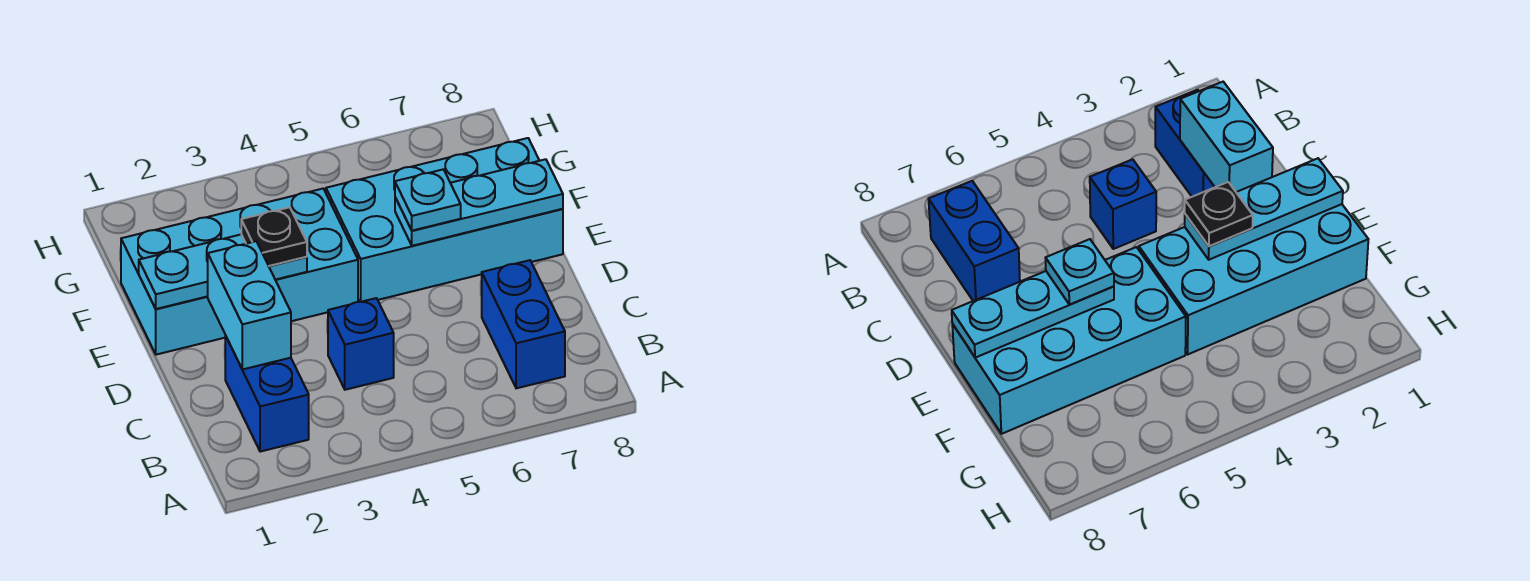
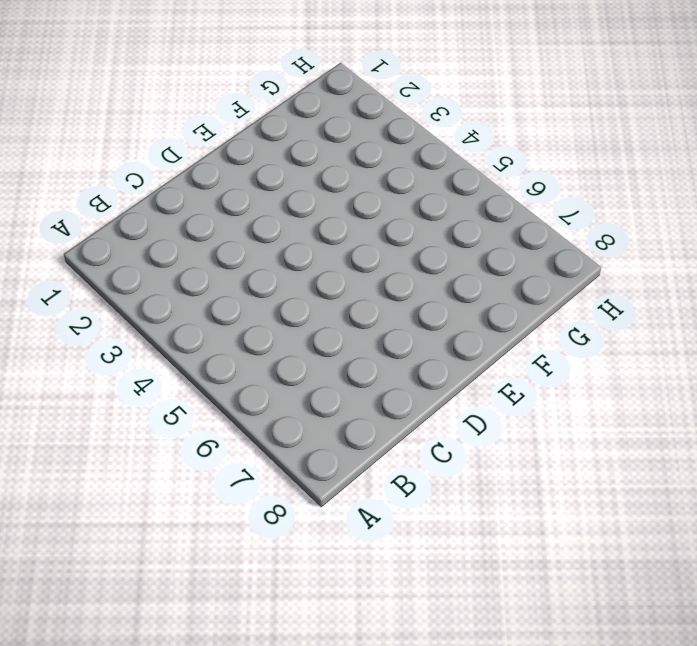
none -> blue 1x2 brick [225,336,309,452]
none -> blue 1x2 brick [482,260,565,388]

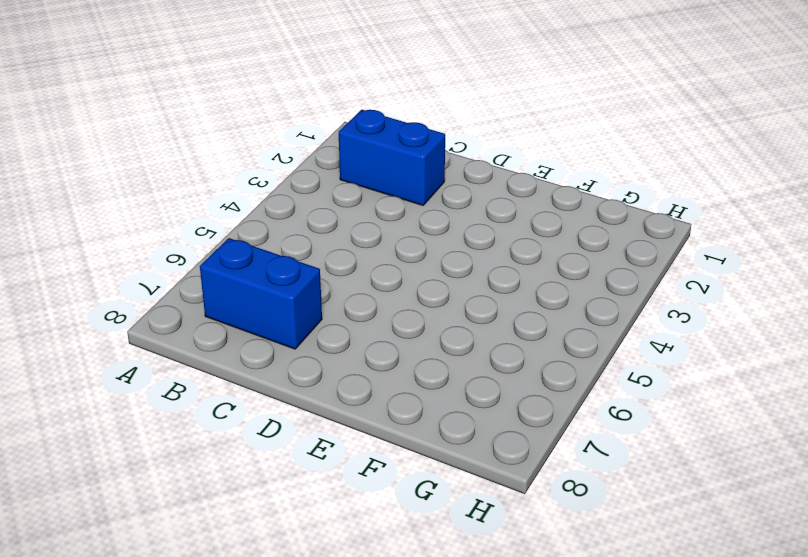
none -> blue 1x1 brick [328,298,394,390]
none -> cyan 2x4 brick [121,189,358,355]

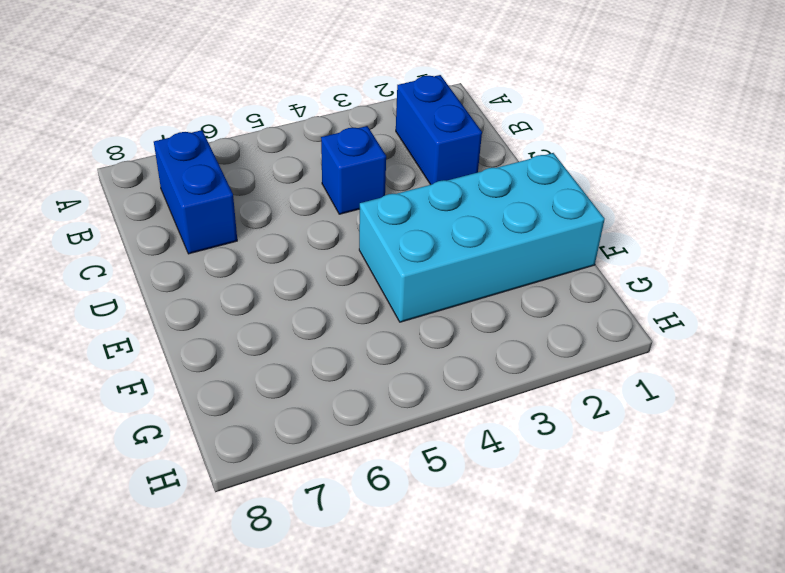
none -> cyan 2x4 brick [326,138,563,302]
none -> cyan 1x2 brick [208,241,291,369]

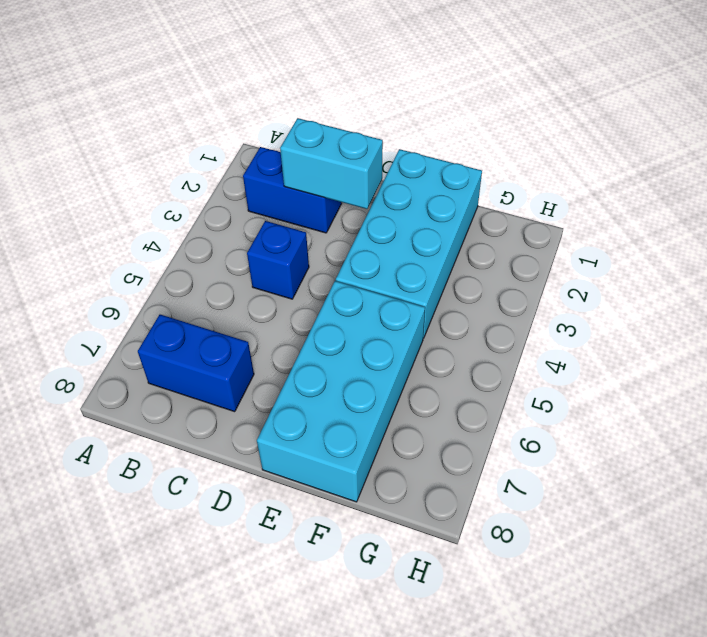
none -> cyan 1x3 plate [139,234,307,309]
none -> cyan 1x3 plate [395,159,563,246]

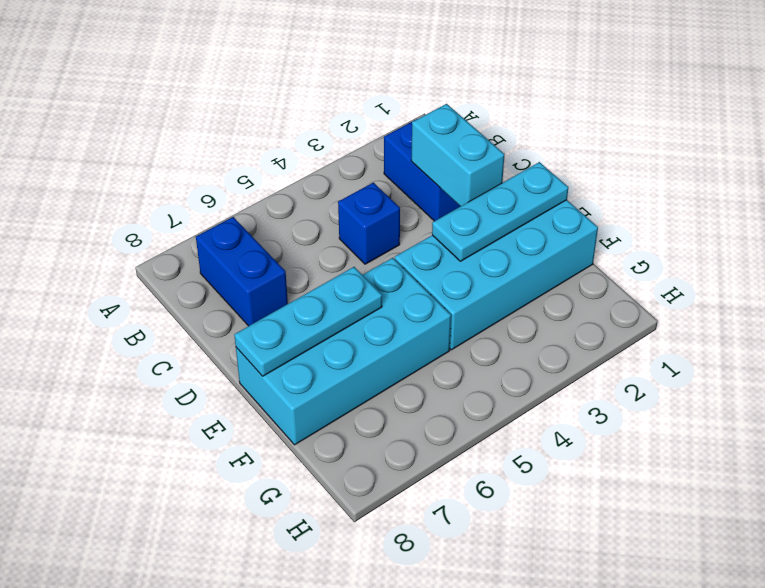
none -> black 1x1 plate [241,207,307,266]
none -> cyan 1x1 plate [395,169,461,231]

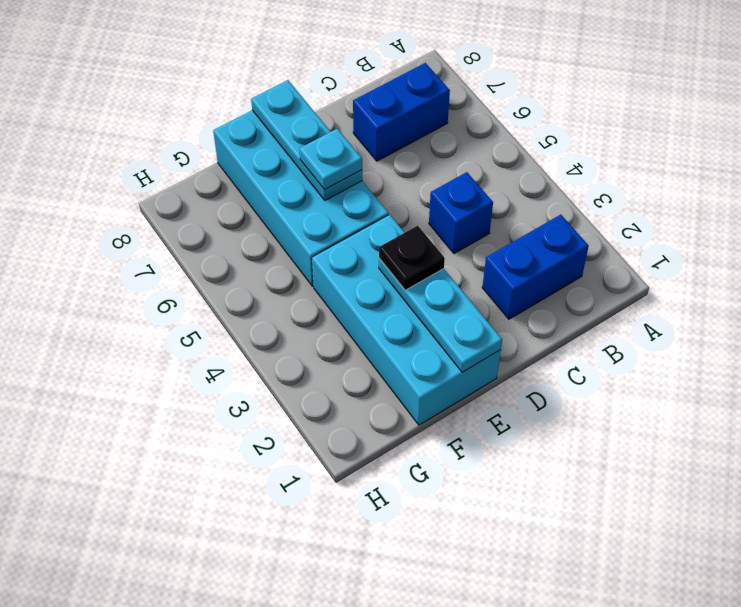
none -> cyan 1x2 brick [208,241,291,369]

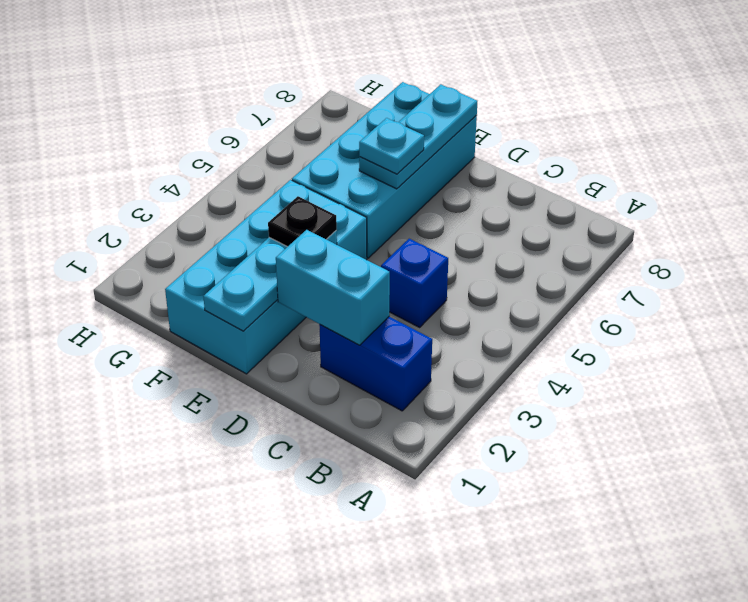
none -> blue 1x2 brick [482,260,565,388]

